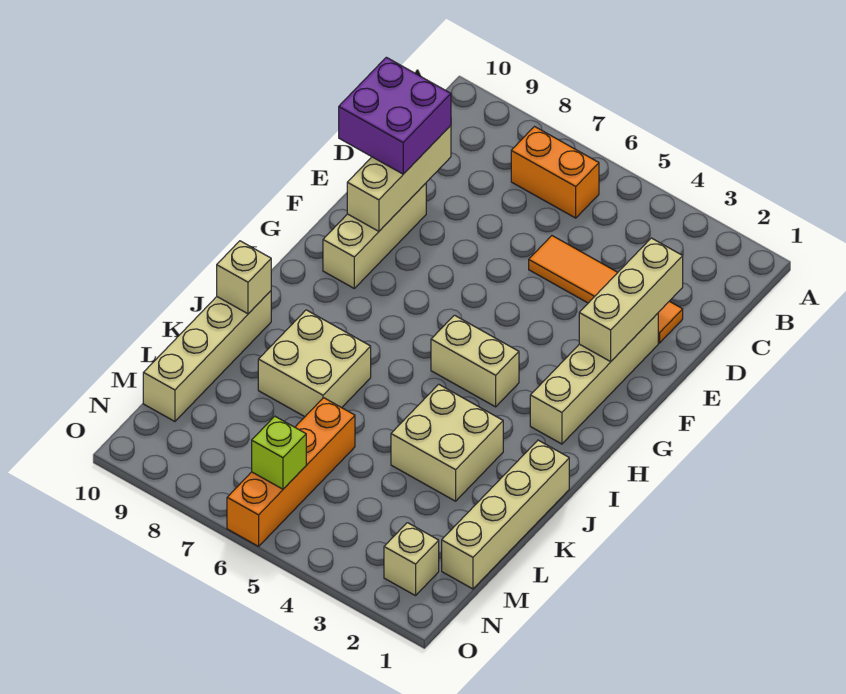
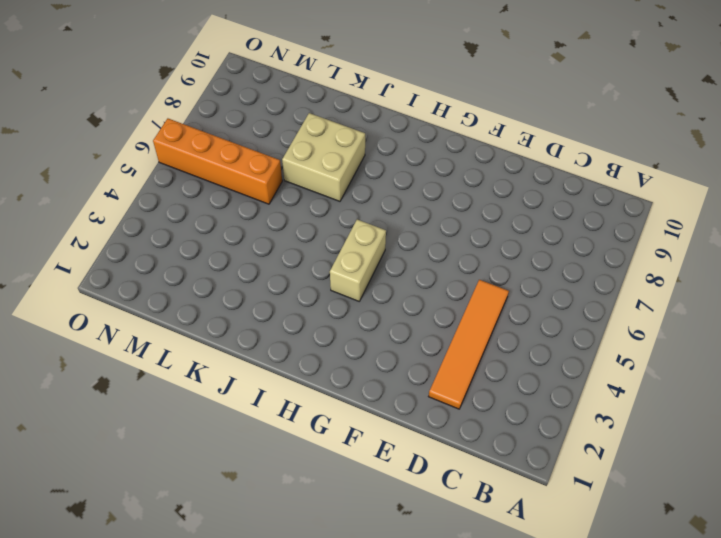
none -> orange 1x2 brick [511,127,599,218]
none -> tan 1x4 brick [530,313,658,444]
none -> tan 1x3 brick [323,183,426,288]

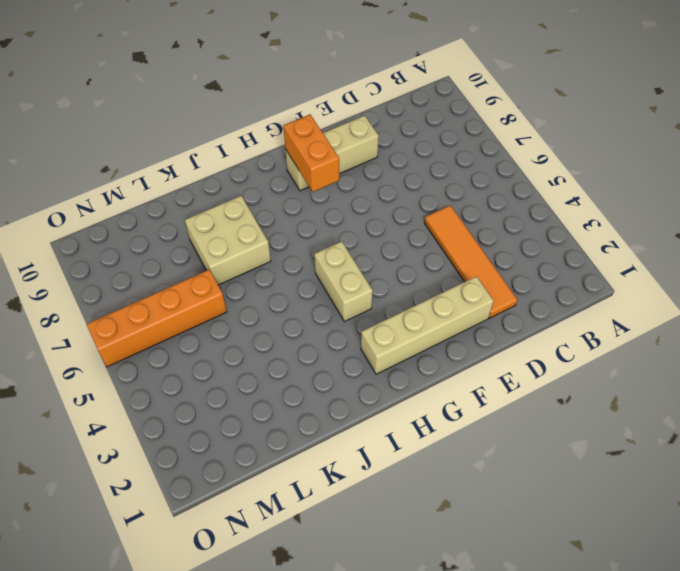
orange 1x2 brick [284,114,339,192] -> orange 1x2 brick moved to [511,127,599,218]
none -> tan 1x4 brick [442,440,569,589]
none -> tan 2x2 brick [391,384,503,501]
none -> tan 1x4 brick [143,291,271,421]

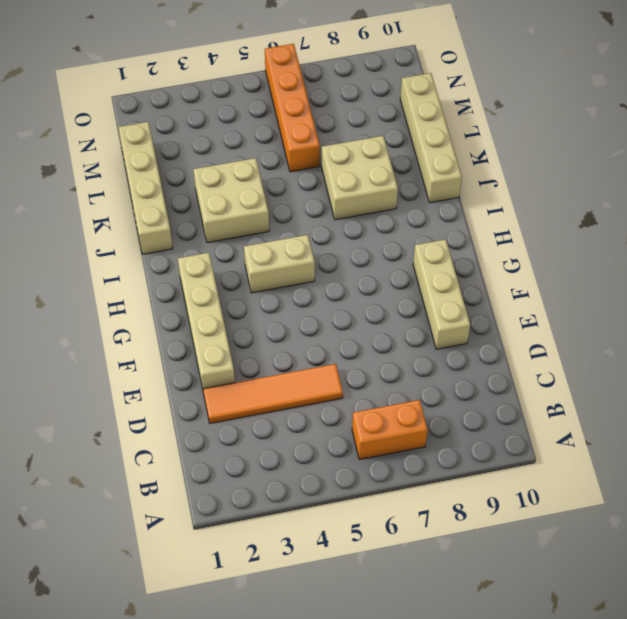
none -> tan 1x1 brick [384,523,439,596]
none -> tan 1x3 brick [579,238,683,362]
none -> tan 1x3 brick [347,126,451,231]

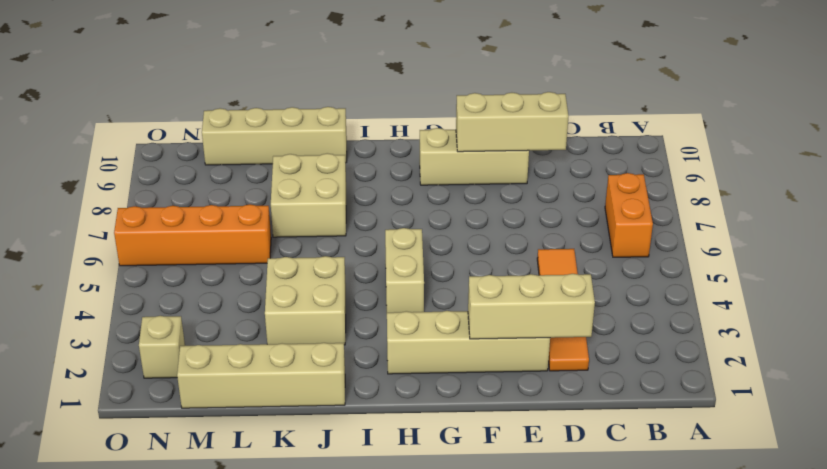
none -> tan 1x1 brick [217,241,271,314]
none -> lime 1x1 brick [252,416,306,489]
none -> purple 2x2 brick [339,57,451,174]

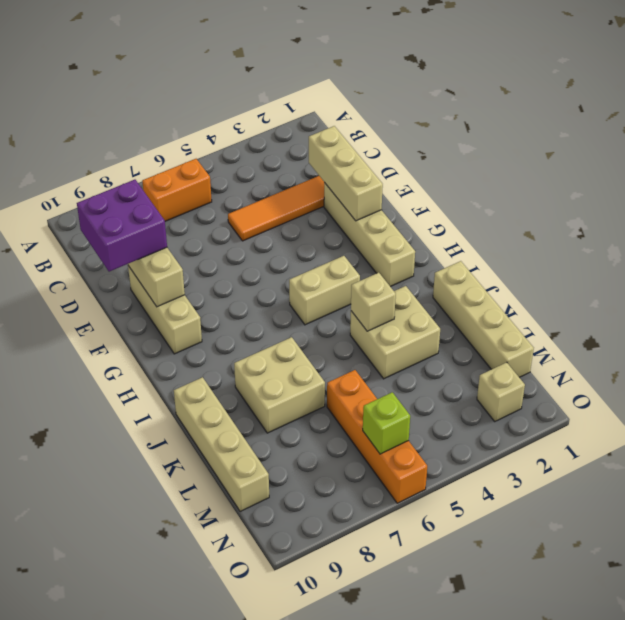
tan 1x1 brick [351,273,396,331] -> tan 1x1 brick moved to [217,241,271,314]

